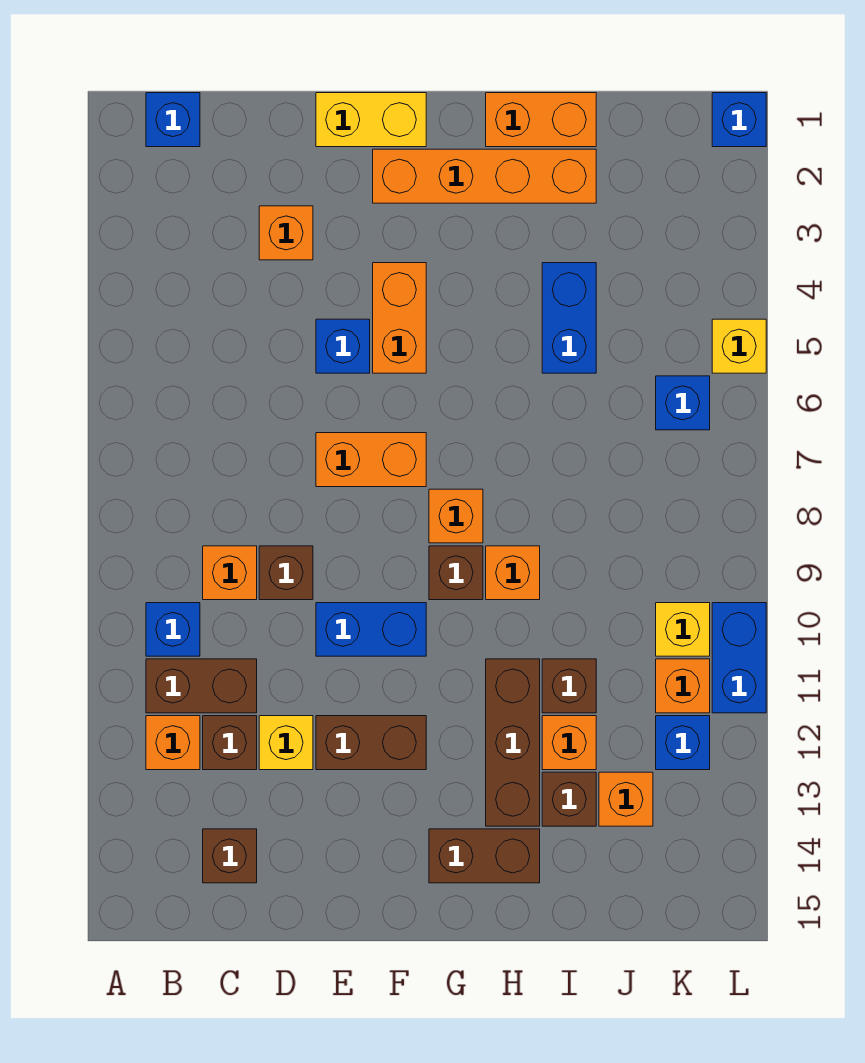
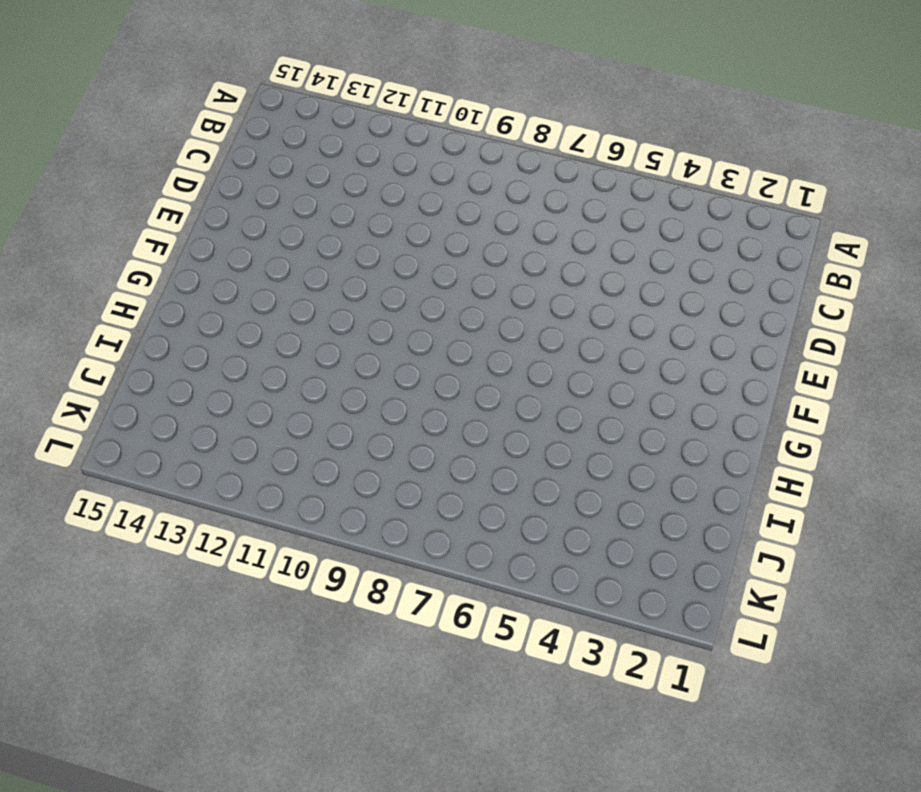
none -> blue 1x1 brick [146,93,200,147]
none -> blue 1x1 brick [146,603,200,656]
none -> brown 1x2 brick [146,659,257,713]
none -> orange 1x1 brick [146,716,200,770]

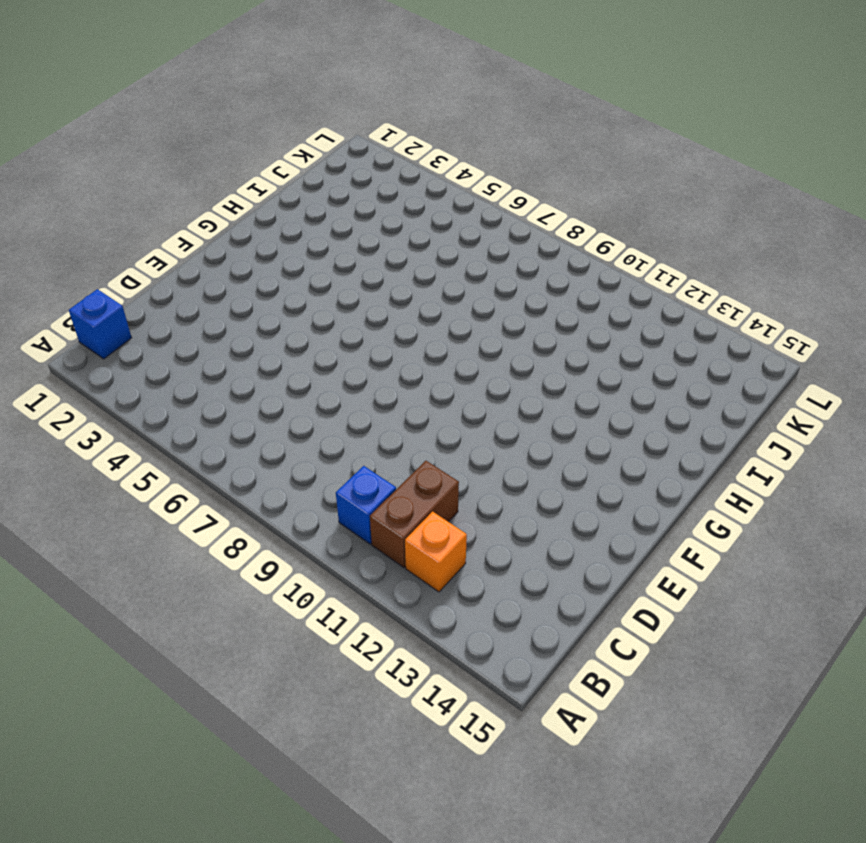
none -> orange 1x1 brick [203,546,257,600]
none -> brown 1x1 brick [203,716,257,770]
none -> brown 1x1 brick [203,829,257,883]
none -> orange 1x1 brick [259,206,313,260]

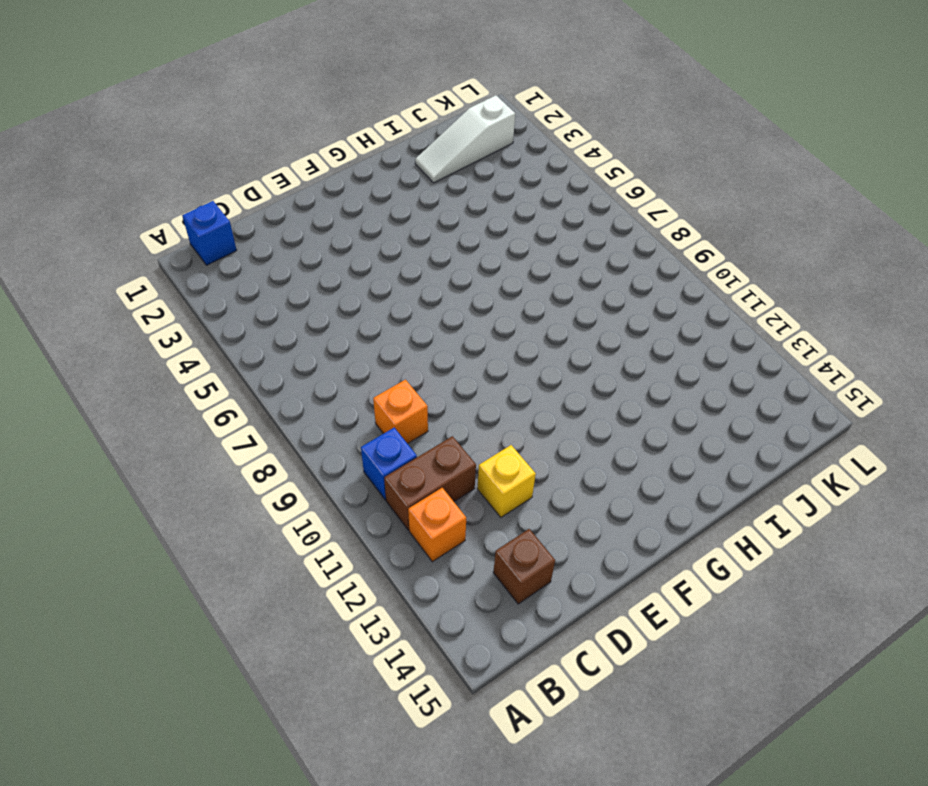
white 1x3 slope [415,95,515,183] -> orange 1x4 brick [373,149,596,203]
none -> brown 1x1 brick [203,716,257,770]
none -> orange 1x1 brick [259,206,313,260]
none -> brown 1x1 brick [259,546,313,600]
none -> yellow 1x2 brick [316,93,426,147]

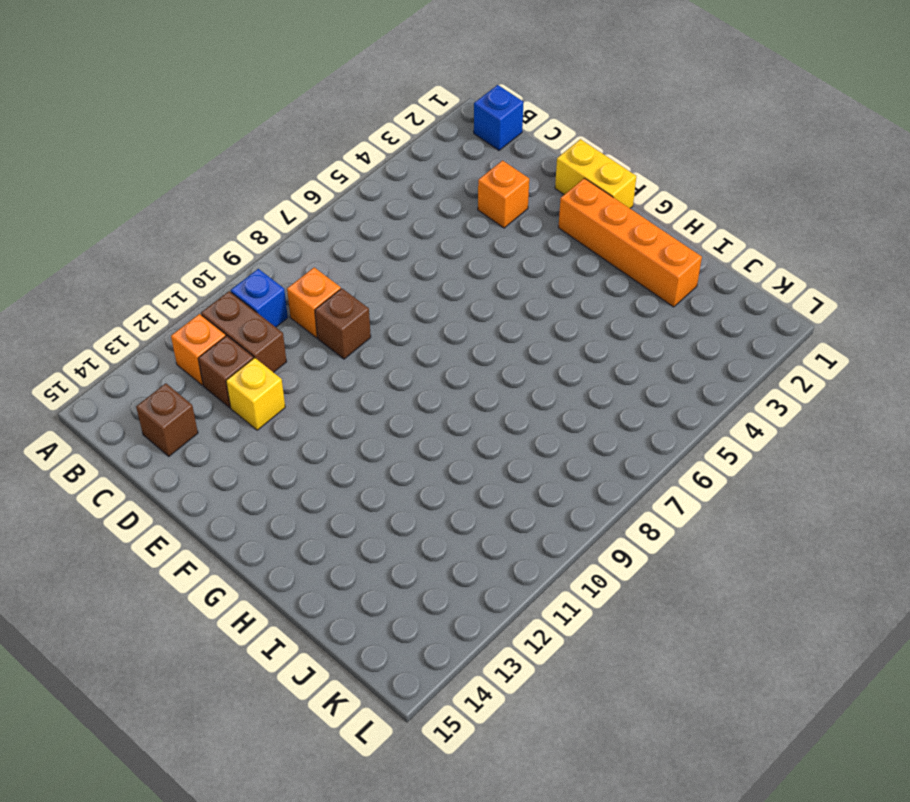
none -> blue 1x1 brick [316,319,370,373]
none -> orange 1x2 brick [316,433,426,487]
none -> blue 1x2 brick [316,603,426,656]
none -> brown 1x2 brick [316,716,426,770]

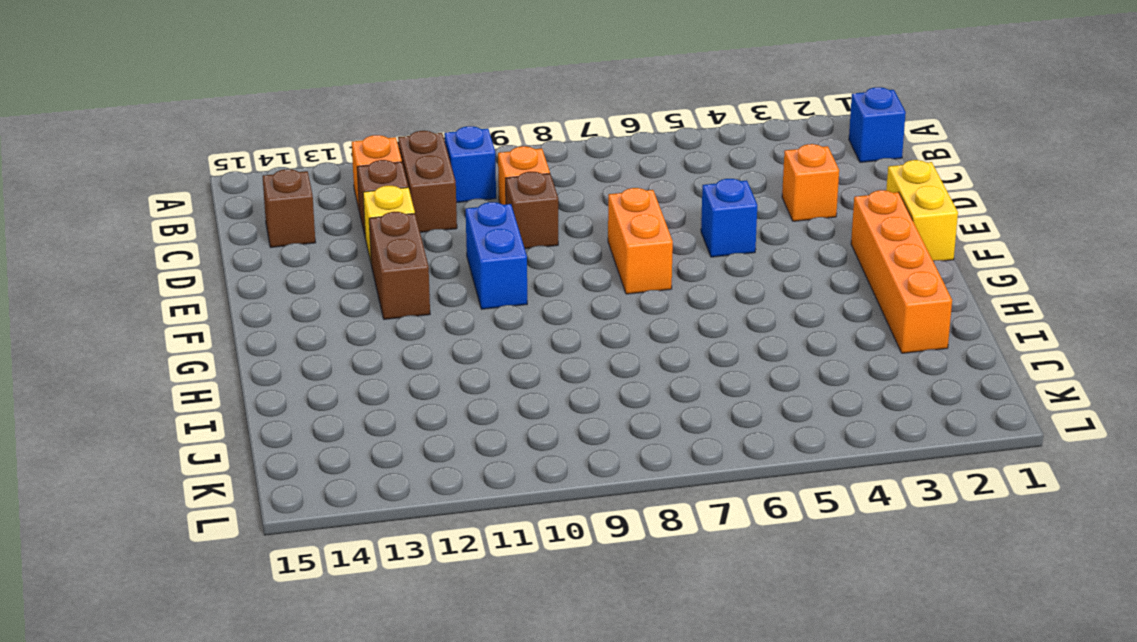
none -> orange 1x2 brick [373,263,426,373]
none -> orange 1x1 brick [429,489,483,543]
none -> brown 1x1 brick [429,546,483,600]
none -> brown 1x2 brick [429,829,540,883]

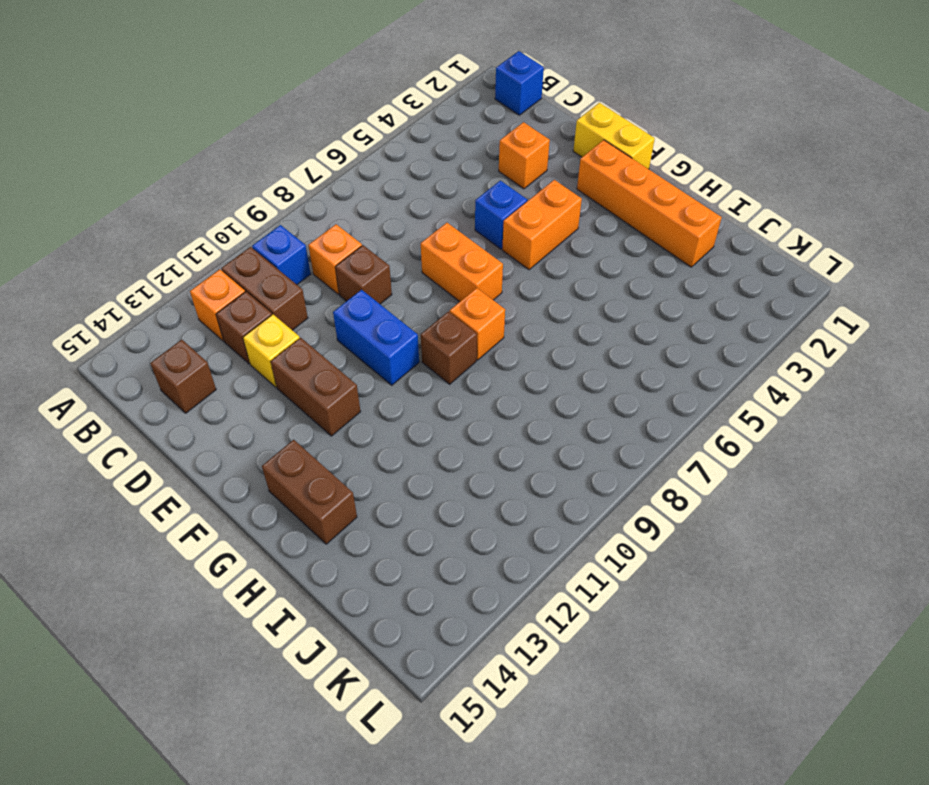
none -> orange 1x2 brick [486,93,596,147]
none -> orange 1x1 brick [486,546,540,600]
none -> brown 1x3 brick [486,659,540,826]
none -> blue 1x2 brick [542,263,596,373]

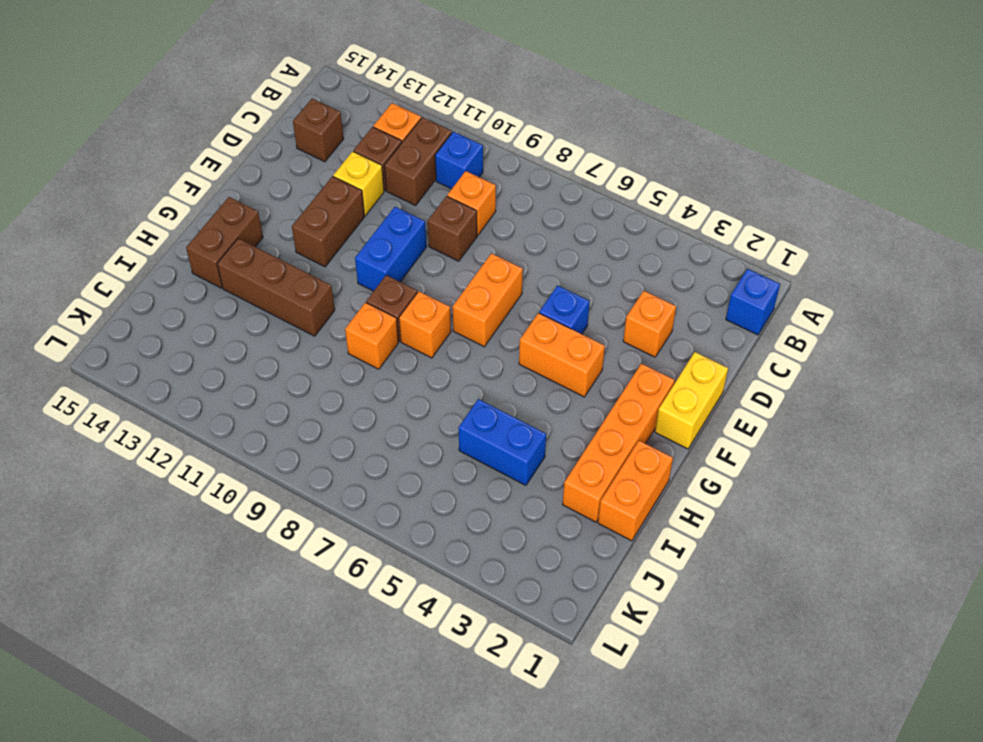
none -> brown 1x1 brick [542,659,596,713]
none -> orange 1x1 brick [542,716,596,770]
none -> brown 1x1 brick [542,772,596,826]
none -> orange 1x1 brick [599,772,653,826]

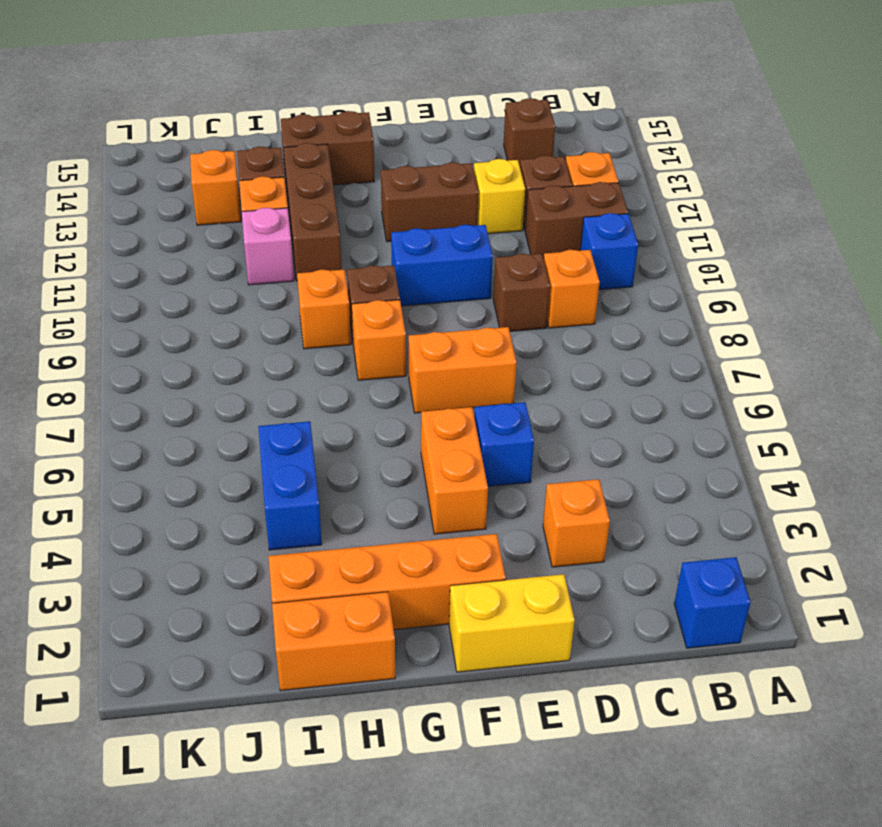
pink 1x1 brick [242,208,294,285] -> brown 1x1 brick [542,659,596,713]
none -> blue 1x1 brick [656,376,710,430]
none -> yellow 1x1 brick [656,603,710,656]
none -> orange 1x1 brick [656,659,710,713]
none -> blue 1x1 brick [656,716,710,770]

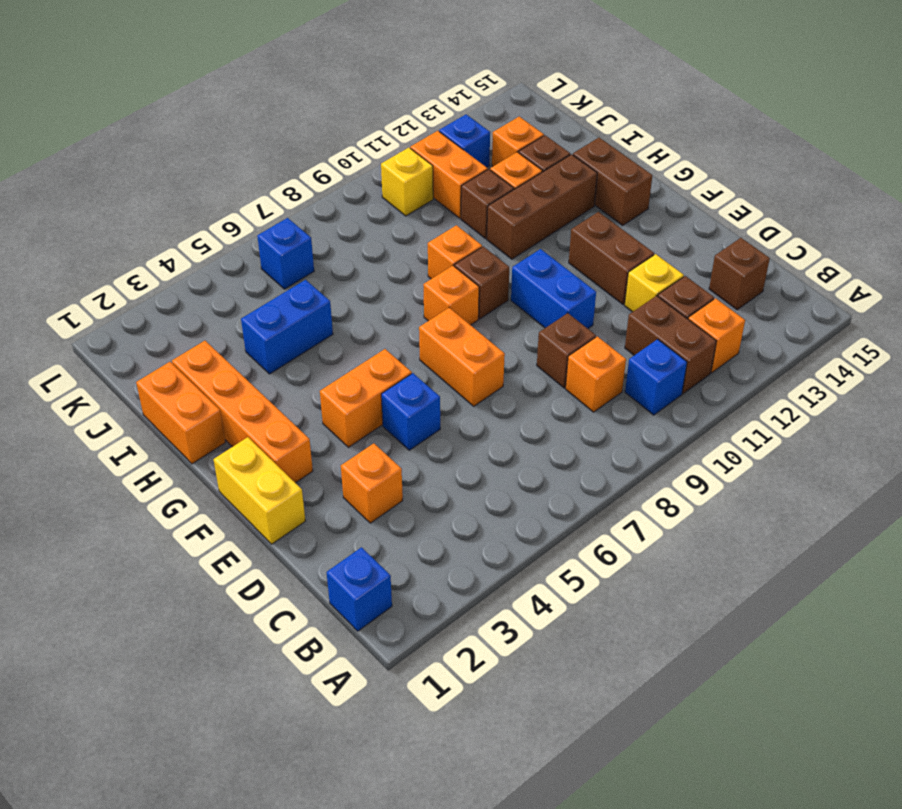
orange 1x2 brick [410,131,488,218] -> orange 1x1 brick [656,659,710,713]
none -> blue 1x1 brick [712,93,766,147]
none -> yellow 1x1 brick [712,319,766,373]
none -> blue 1x2 brick [712,603,766,713]

